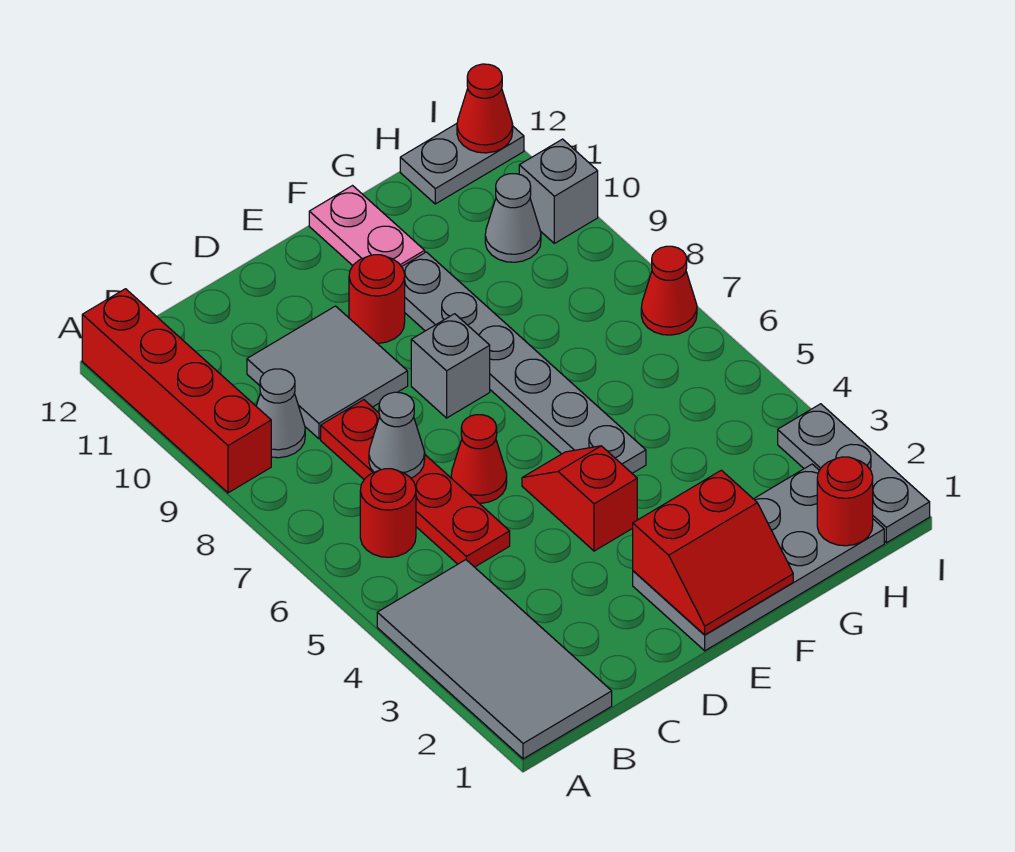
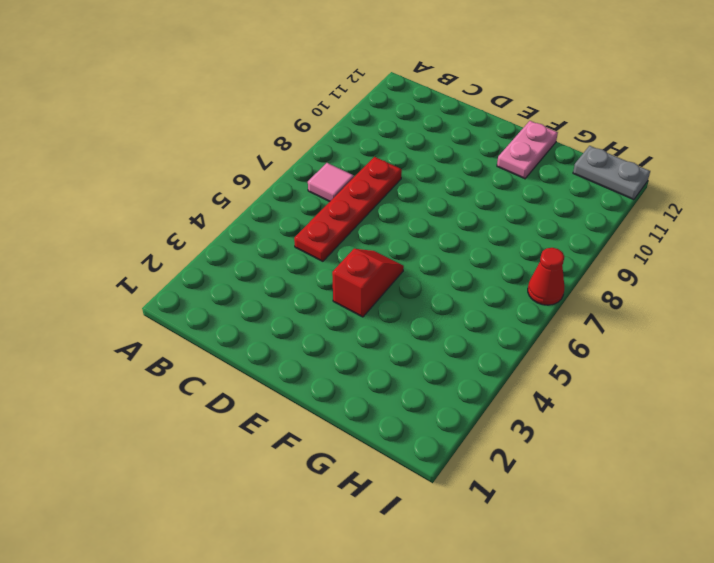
pink 1x1 tile [308,163,354,201] -> none
none -> grey 2x4 tile [377,560,612,759]
none -> red 1x4 brick [82,289,271,493]
none -> red 1x1 round brick [360,469,416,557]

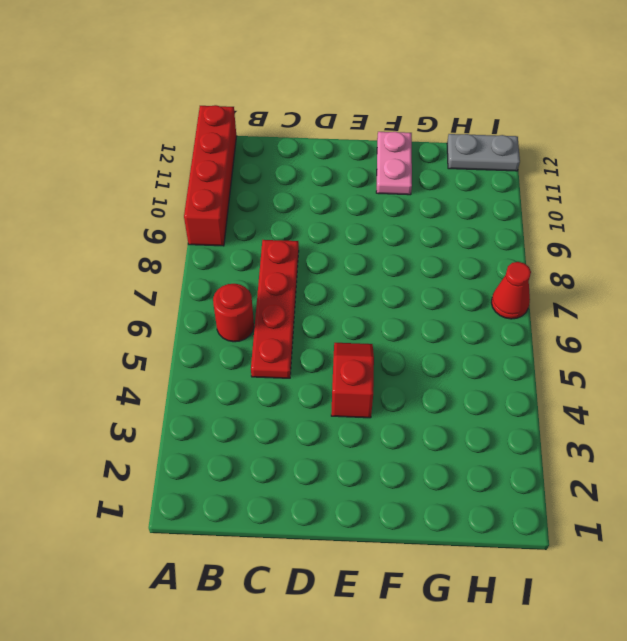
none -> grey 2x4 tile [377,560,612,759]
none -> grey 1x1 cone [256,369,305,458]
none -> grey 2x2 tile [247,306,408,439]

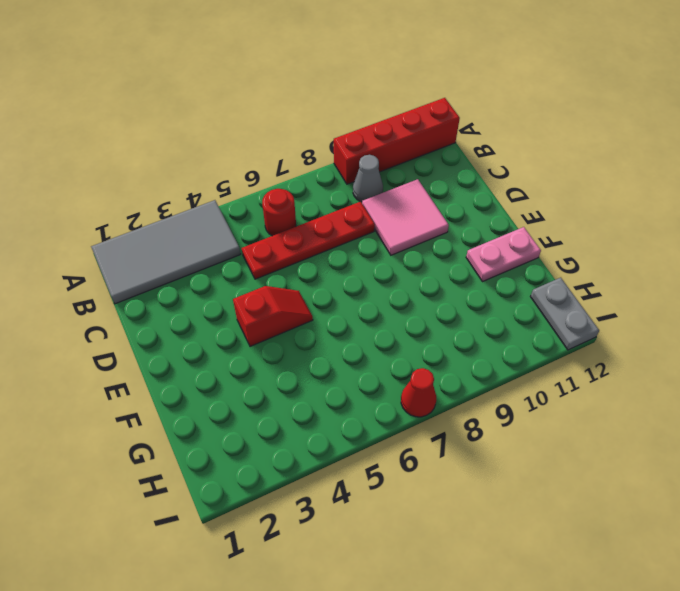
pink 2x2 tile [362,179,449,255] -> grey 2x2 tile [247,306,408,439]
none -> red 1x1 cone [451,415,507,503]
none -> grey 2x4 plate [633,464,884,651]
none -> grey 1x1 brick [411,314,490,418]

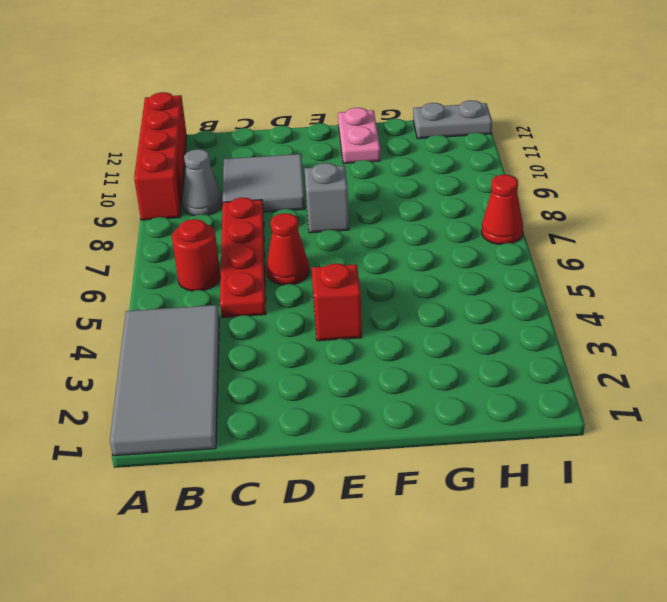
none -> grey 2x4 plate [633,464,884,651]
none -> red 1x1 round brick [349,255,405,343]
none -> grey 1x6 plate [402,252,646,473]

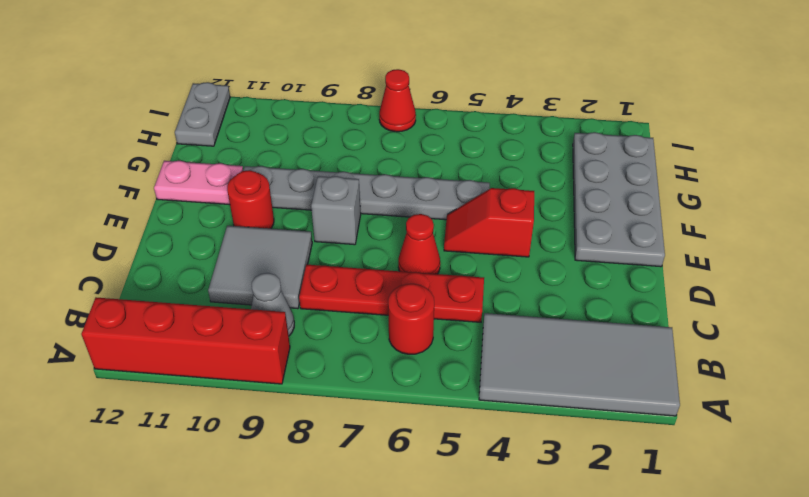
none -> grey 1x1 cone [485,174,541,262]
none -> grey 1x3 plate [778,404,930,543]
none -> grey 1x1 brick [519,139,598,243]

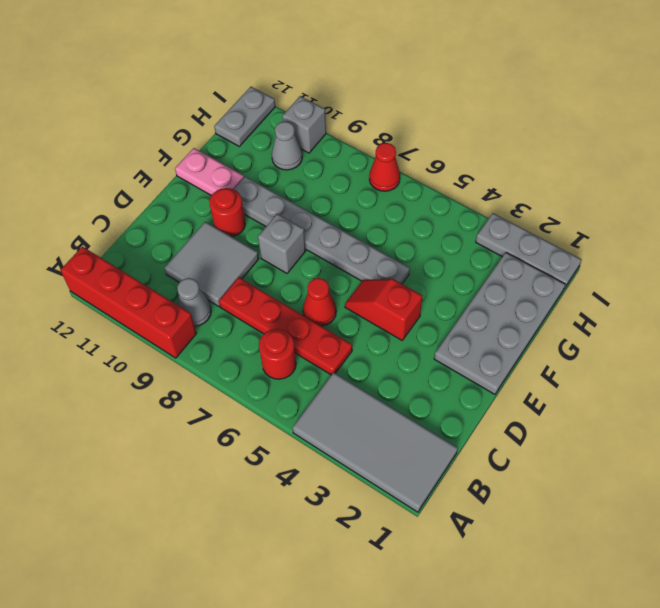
none -> grey 1x1 cone [369,392,425,478]
none -> red 2x2 slope [633,470,793,635]
none -> red 1x1 round brick [817,457,873,546]

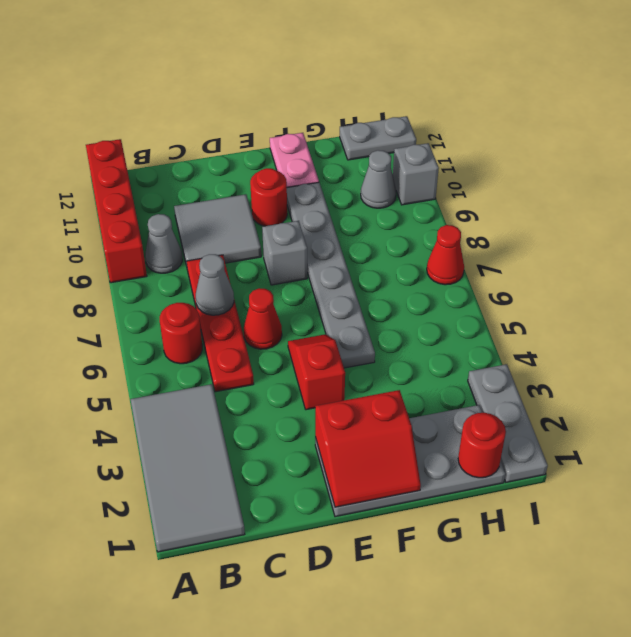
none -> red 1x1 cone [457,64,513,153]

